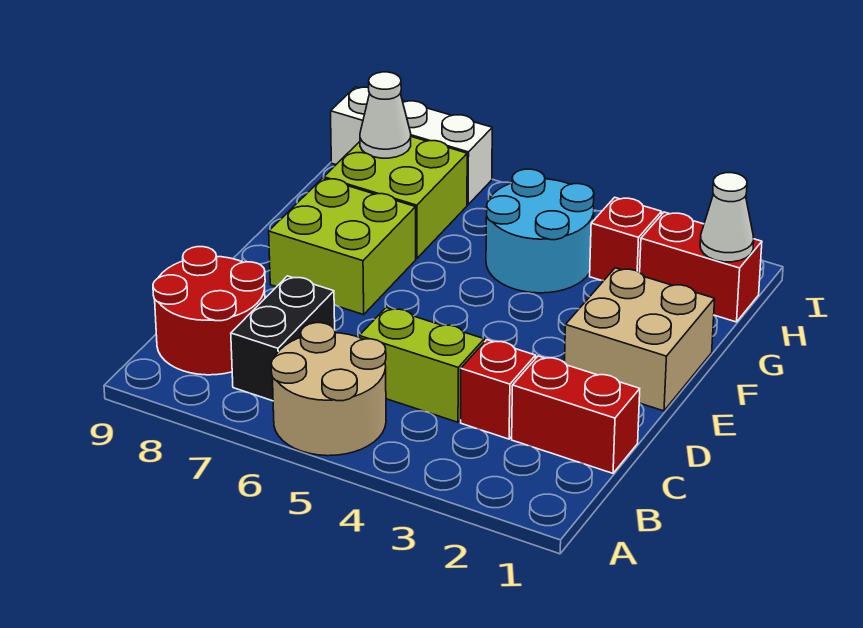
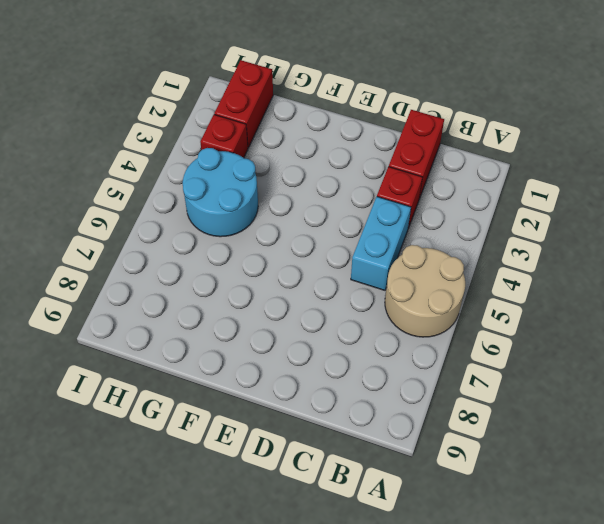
cyan 1x2 brick [351,197,411,290] -> lime 1x2 brick [359,308,484,422]
none -> black 1x2 brick [231,276,335,401]
none -> red 2x2 round brick [153,247,265,375]
none -> tan 2x2 brick [565,268,715,411]

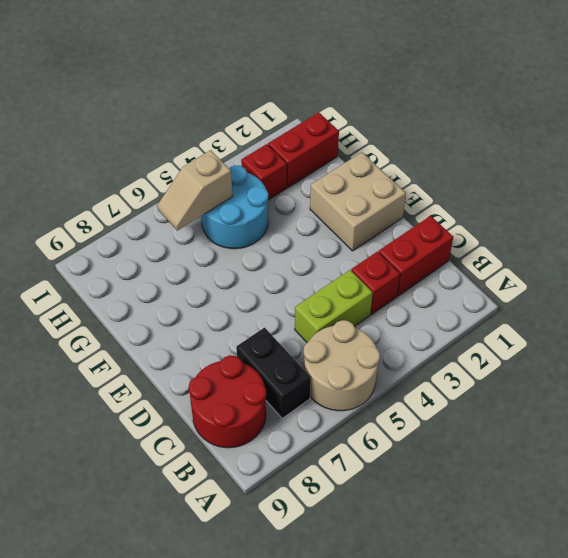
tan 1x2 slope [157,150,233,231] -> none
none -> lime 2x2 brick [269,178,416,315]
none -> lime 2x2 brick [324,137,467,259]
none -> white 1x3 brick [331,87,492,205]

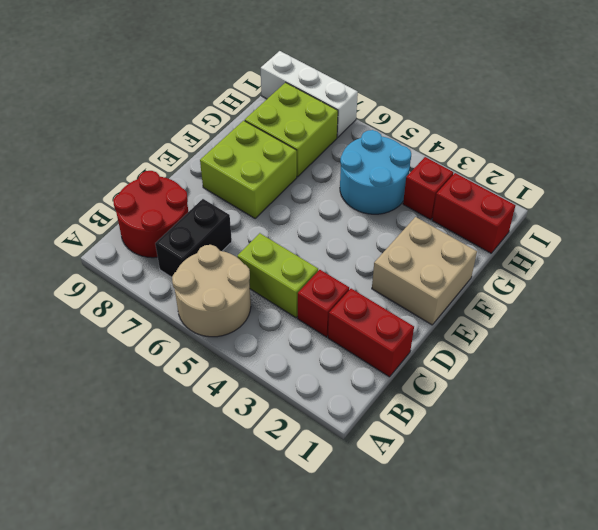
none -> white 1x1 cone [700,173,754,262]
none -> white 1x1 cone [360,72,411,158]

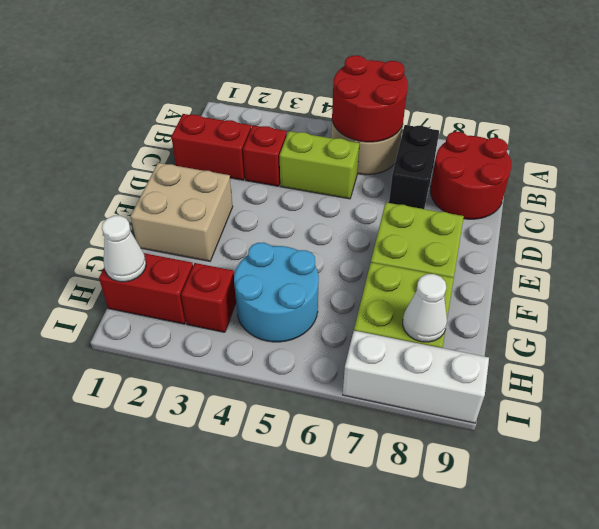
red 2x2 round brick [332,55,408,142] -> none

